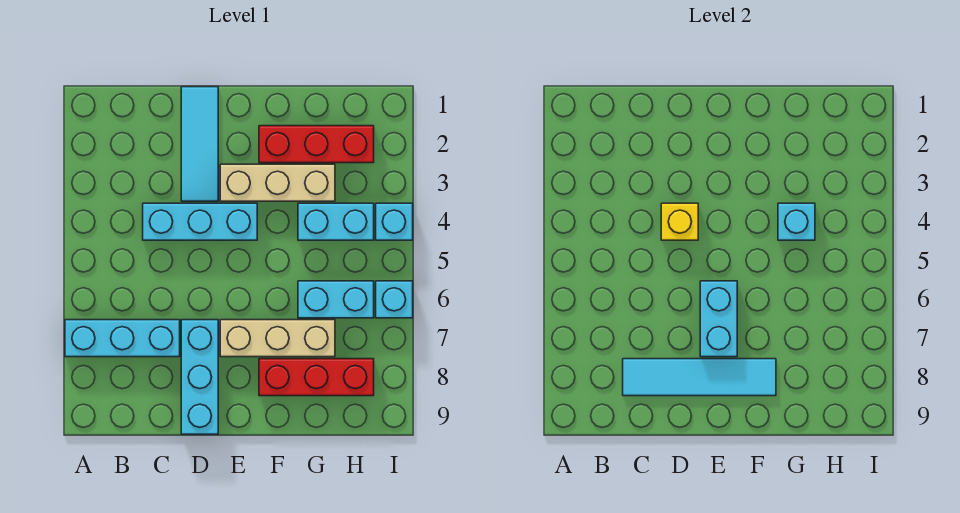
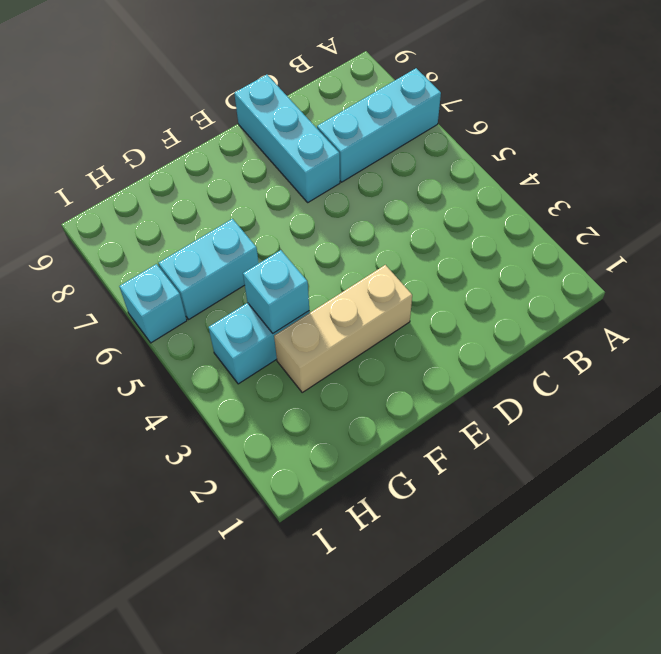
none -> cyan 1x3 brick [143,203,257,240]
none -> cyan 1x3 tile [181,87,218,201]
none -> tan 1x3 brick [220,320,335,357]

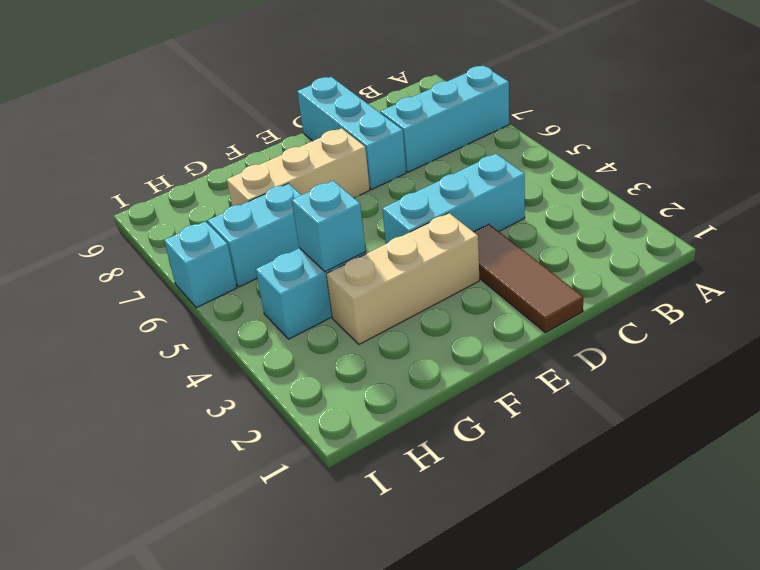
brown 1x3 tile [474,224,584,333] -> cyan 1x3 tile [181,87,218,201]
none -> red 1x3 brick [259,126,374,163]
none -> red 1x3 brick [259,359,374,396]
none -> cyan 1x1 brick [376,203,413,240]

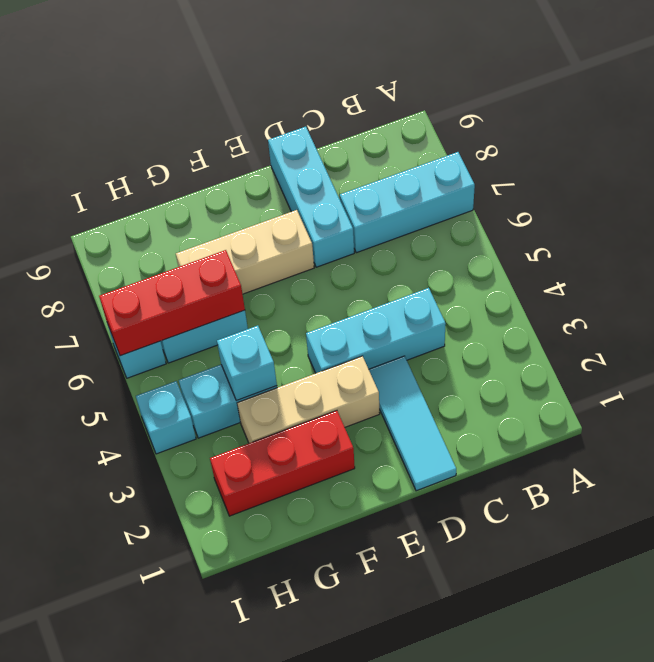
red 1x3 brick [99,250,245,356] -> red 1x3 brick moved to [259,359,374,396]
none -> cyan 1x4 tile [623,359,776,396]
none -> yellow 1x1 brick [661,203,698,240]
none -> cyan 1x2 brick [700,281,737,357]

